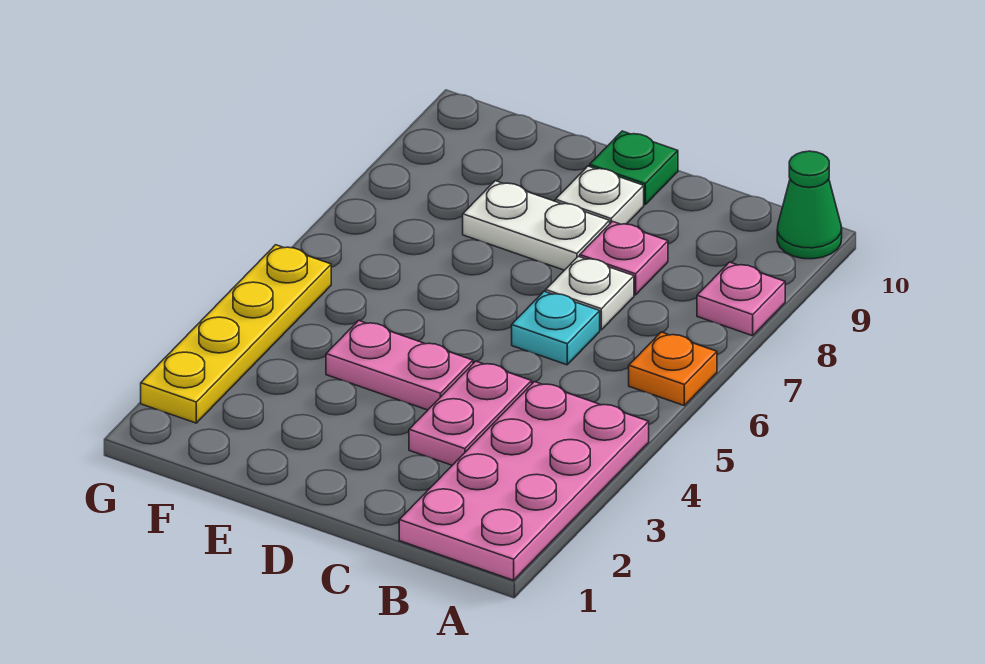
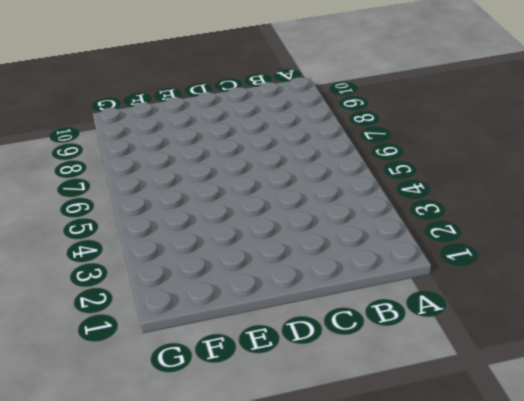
none -> pink 2x4 plate [399,382,649,580]
none -> orange 1x1 plate [629,332,717,405]
none -> pink 1x1 plate [697,262,785,336]

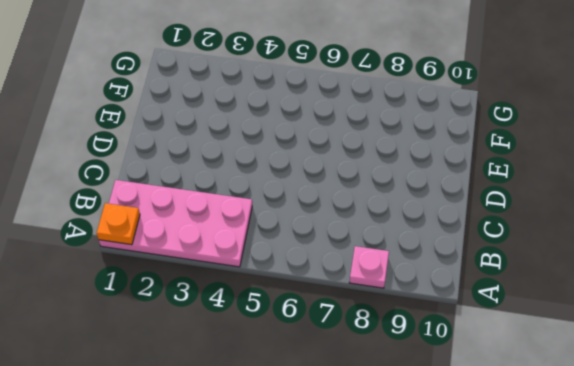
orange 1x1 plate [97,203,140,245] -> orange 1x1 plate moved to [629,332,717,405]
none -> green 1x1 cone [777,151,842,259]
none -> pink 1x2 plate [409,361,532,465]
none -> cyan 1x1 plate [512,291,600,365]

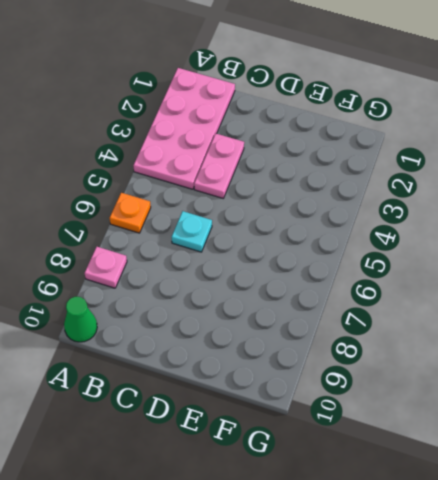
none -> white 1x1 plate [546,256,634,330]
none -> pink 1x1 plate [580,221,668,295]
none -> pink 1x2 plate [326,320,473,410]

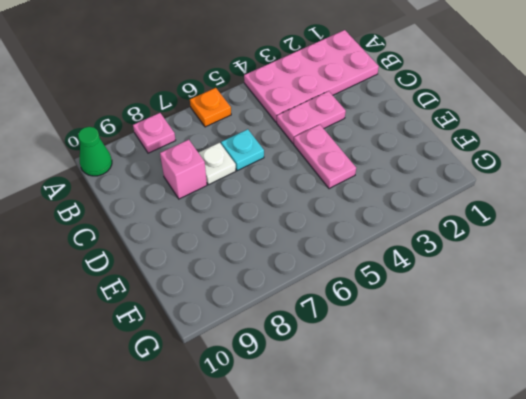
pink 1x1 brick [160,140,207,199] -> pink 1x1 plate [580,221,668,295]
none -> white 1x2 plate [463,181,610,270]
none -> white 1x1 plate [555,166,644,224]
none -> green 1x1 plate [590,131,678,205]

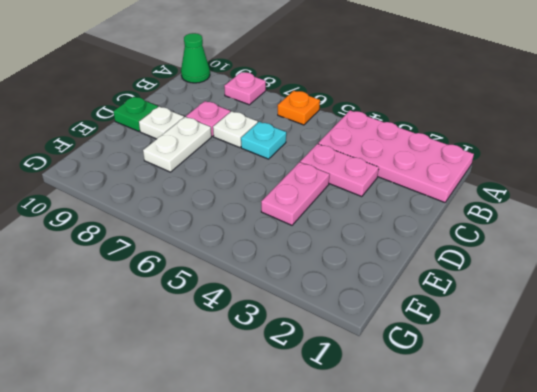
none -> yellow 1x4 plate [141,245,331,423]

